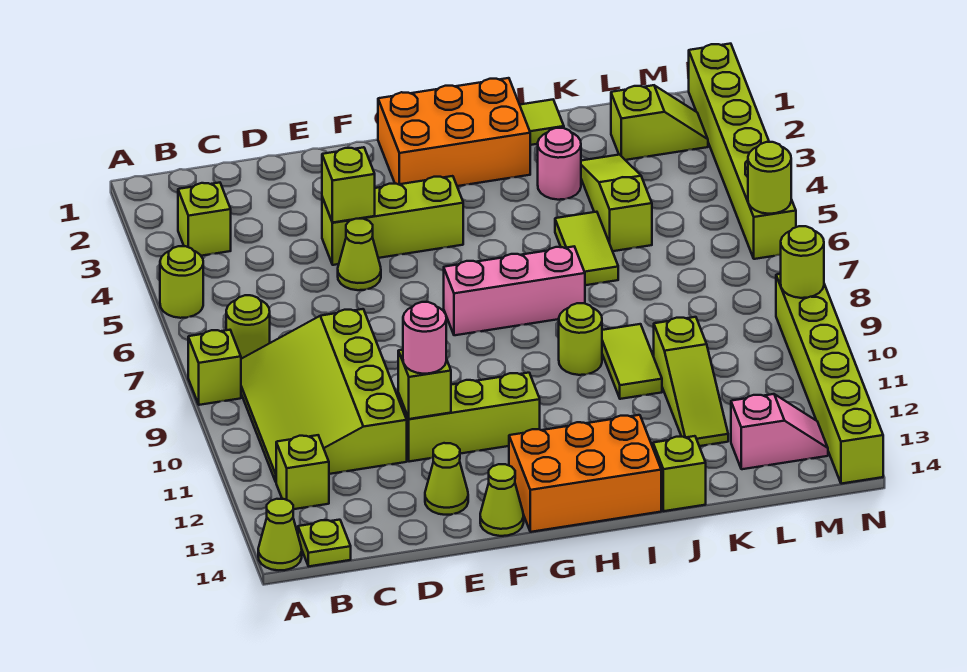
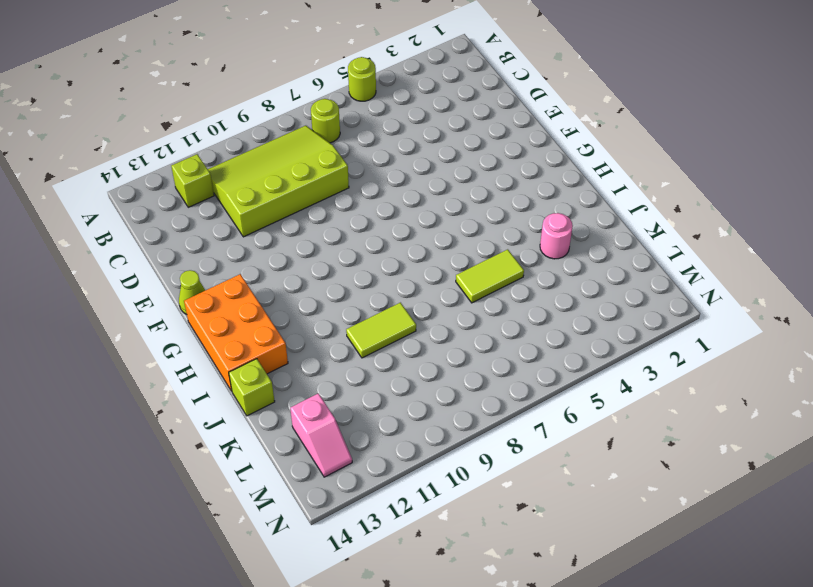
none -> lime 1x1 brick [188,330,241,405]
none -> lime 1x1 cone [258,499,302,570]
none -> lime 1x1 brick [178,183,231,256]
none -> lime 1x1 plate [298,520,351,566]

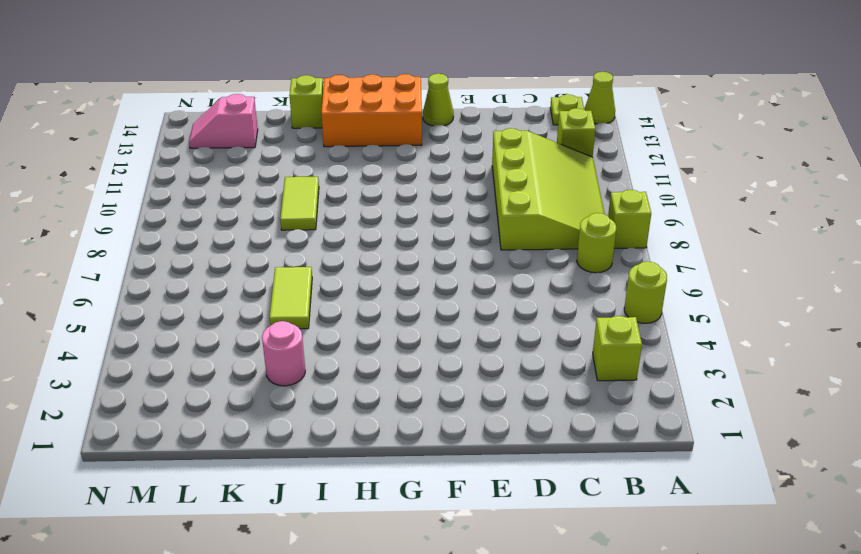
none -> lime 1x3 brick [322,176,463,265]
none -> lime 1x1 cone [338,219,381,290]
none -> lime 1x3 brick [398,373,540,462]
none -> lime 1x1 cone [425,443,468,515]

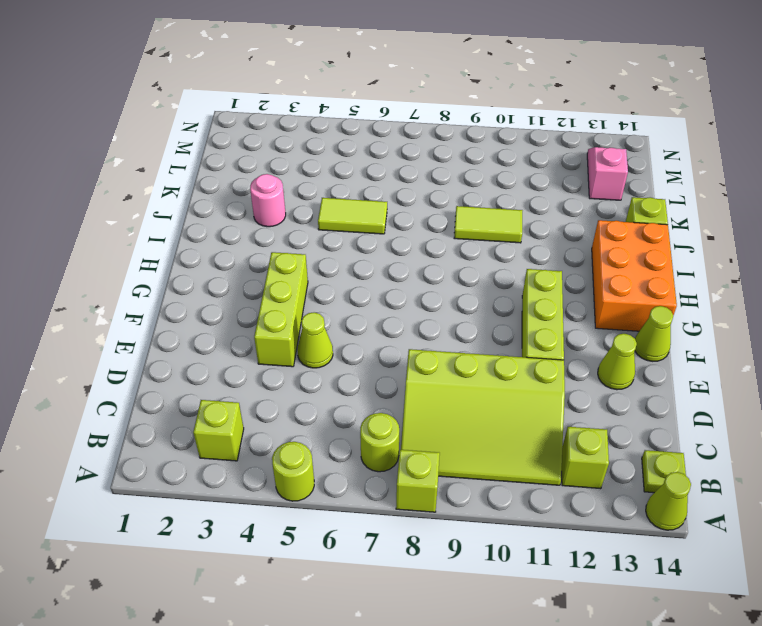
none -> orange 2x3 brick [378,78,530,186]
none -> pink 1x3 brick [444,247,585,335]
none -> lime 1x1 round brick [559,303,602,375]
none -> lime 1x1 tile [520,100,564,145]

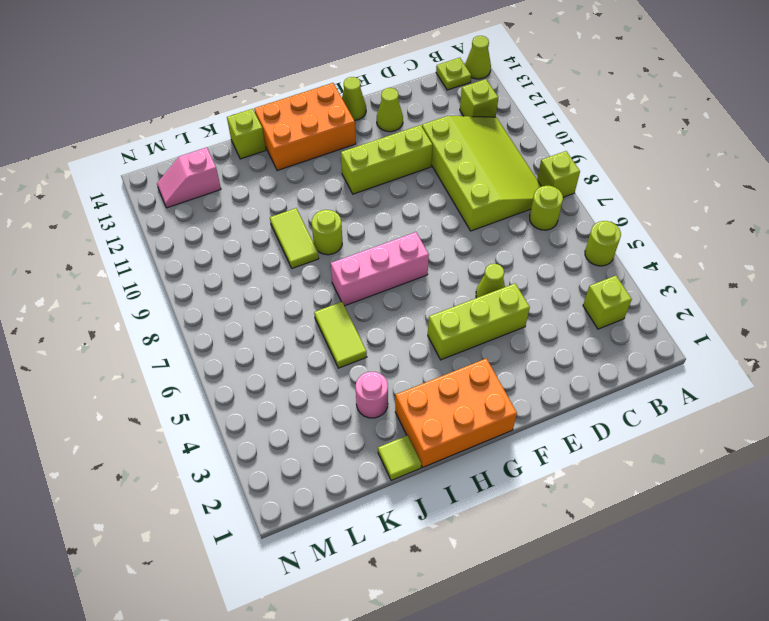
none -> lime 1x3 slope [581,155,652,251]
none -> lime 1x3 slope [654,317,728,446]
none -> lime 1x2 slope [611,85,708,160]
none -> lime 1x6 brick [689,44,796,259]

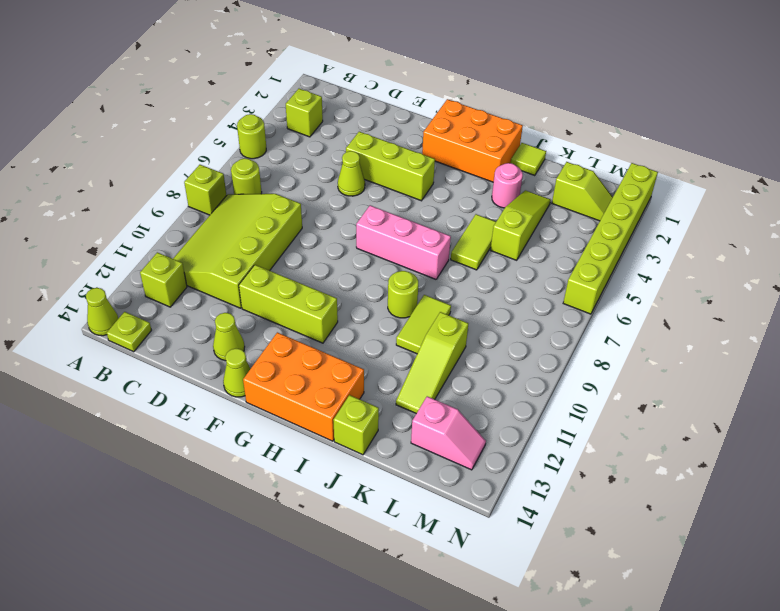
none -> lime 1x6 brick [776,274,883,484]
none -> lime 1x1 brick [322,147,375,223]
none -> lime 1x1 brick [398,350,451,419]
none -> lime 1x1 round brick [748,142,791,214]

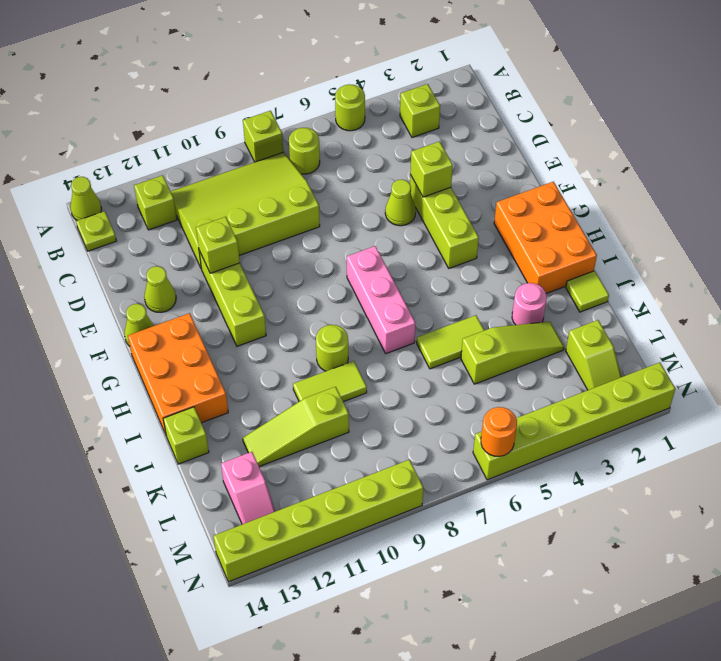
orange 1x1 round brick [481,407,517,456] -> lime 1x1 round brick [748,142,791,214]
none -> lime 1x1 round brick [781,226,824,298]
none -> pink 1x1 round brick [403,302,446,374]

